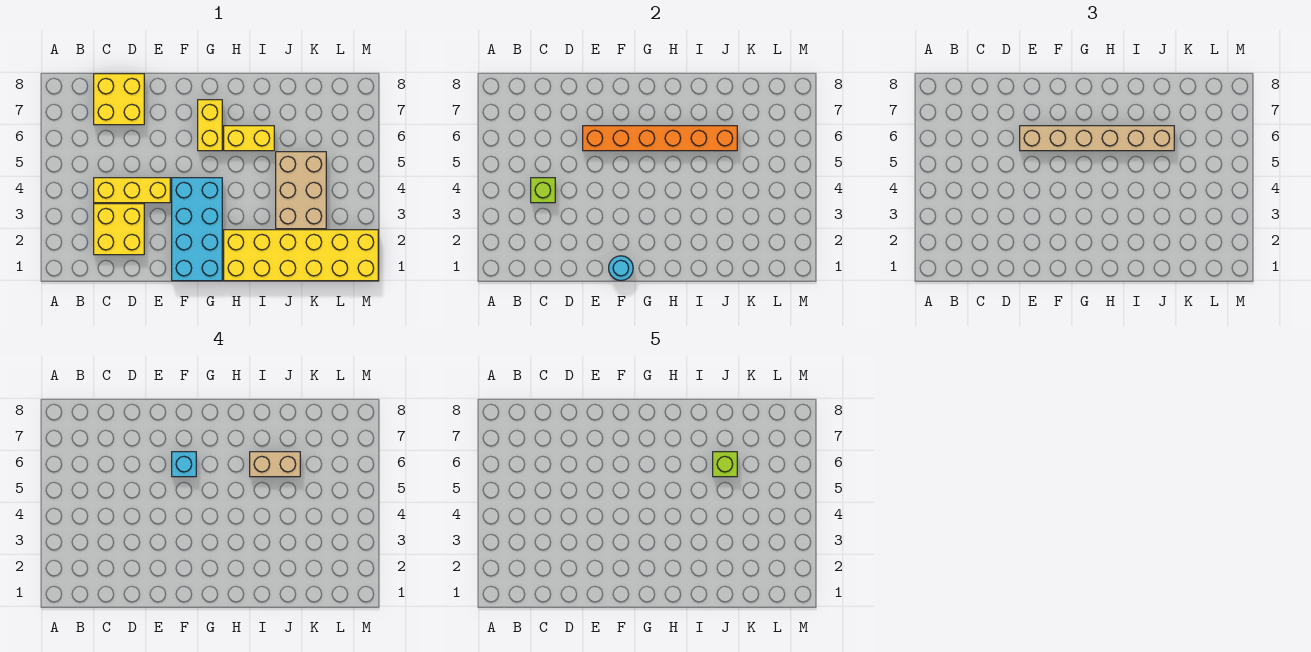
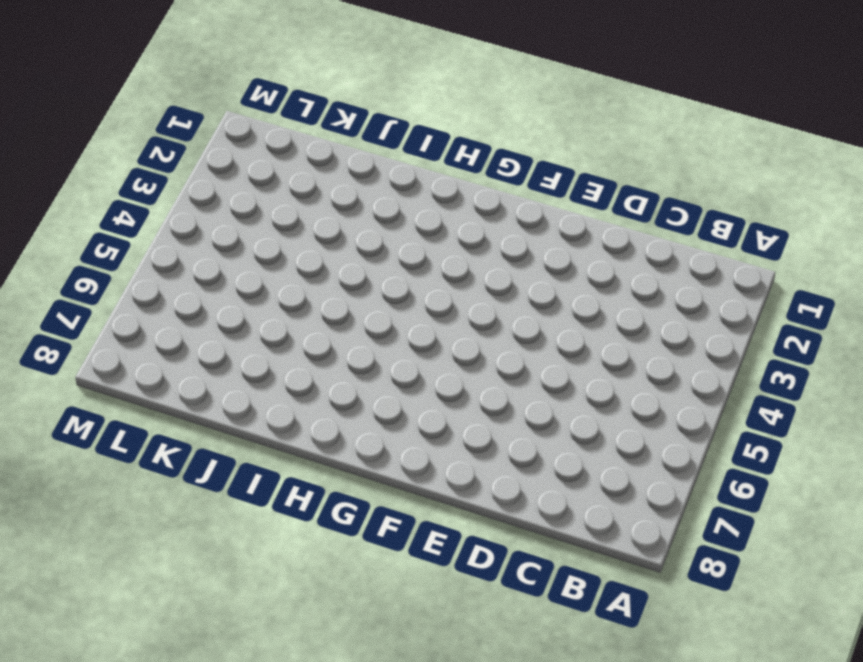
none -> yellow 2x2 brick [94,204,144,255]
none -> yellow 1x3 brick [94,178,170,203]
none -> yellow 2x2 brick [94,74,144,125]

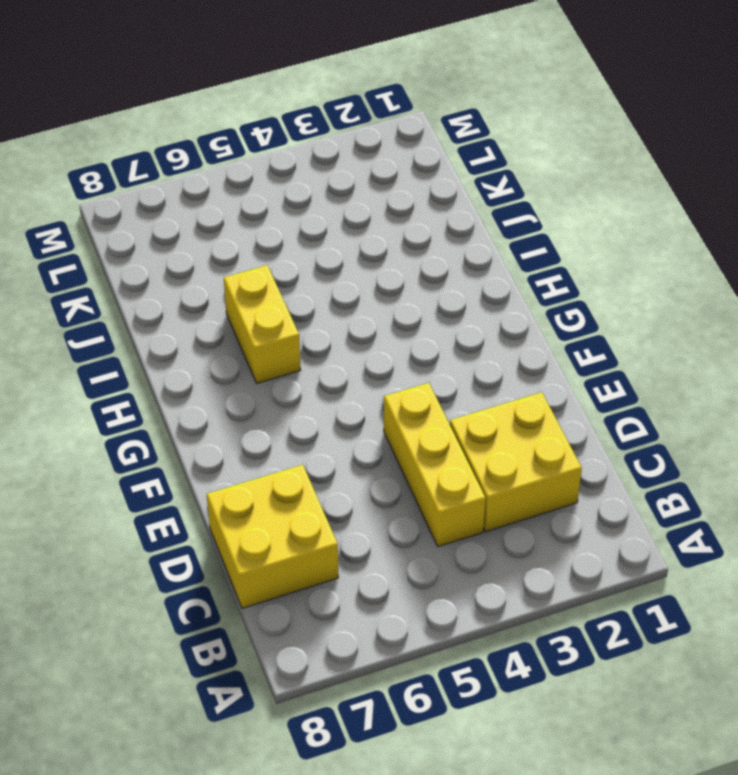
none -> cyan 2x4 brick [172,178,222,281]
none -> yellow 1x2 brick [198,100,222,151]
none -> yellow 2x6 brick [224,230,378,281]

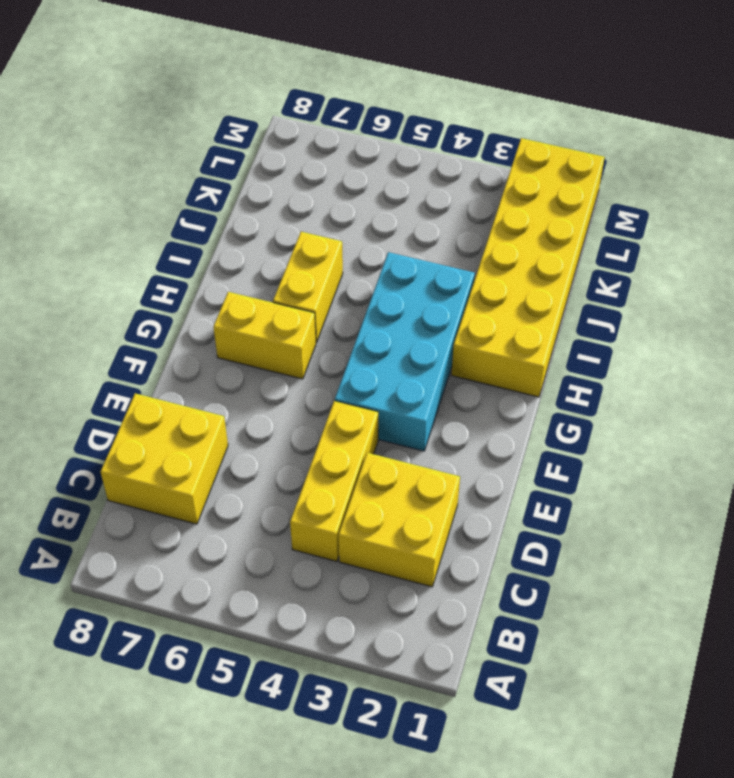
cyan 2x4 brick [335,252,475,451] -> cyan 2x4 brick turned to [172,178,222,281]
none -> tan 2x3 brick [276,152,326,229]
none -> lime 1x1 brick [531,178,555,203]
none -> orange 1x6 brick [583,126,737,151]

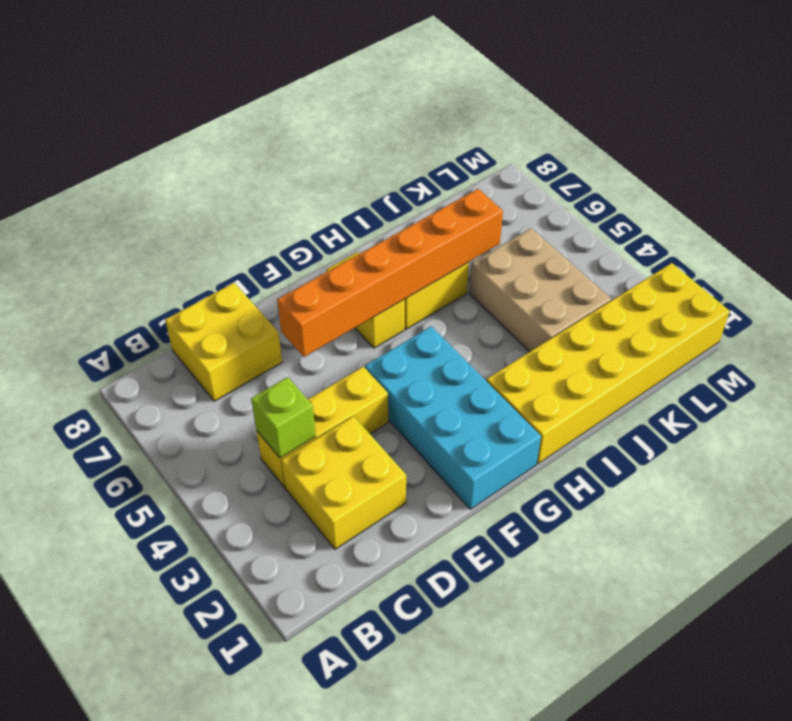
none -> cyan 1x1 round brick [609,256,633,281]
none -> tan 1x6 brick [1020,126,1174,151]
none -> cyan 1x1 brick [172,452,196,477]

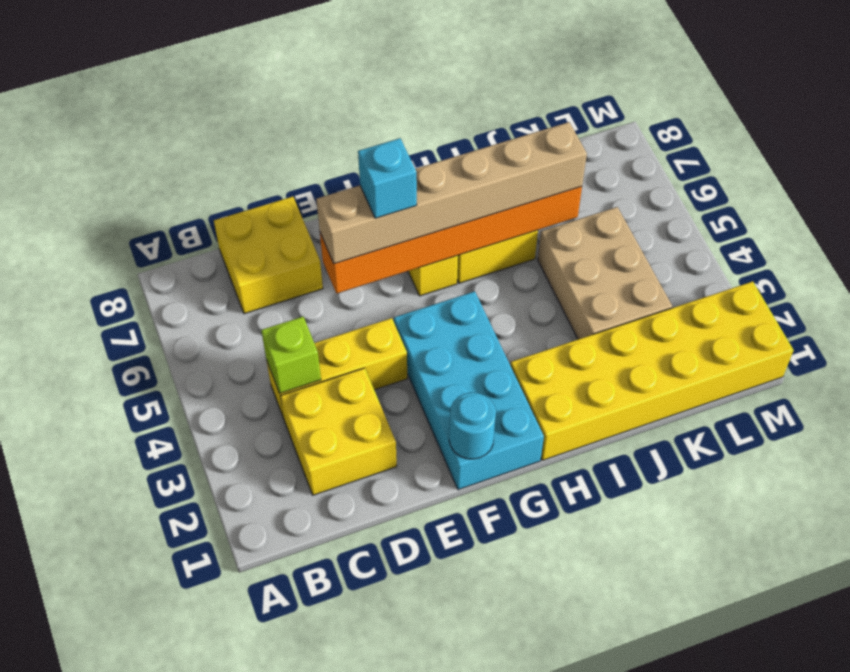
none -> tan 1x2 brick [250,452,300,477]
none -> lime 1x1 brick [713,452,737,477]

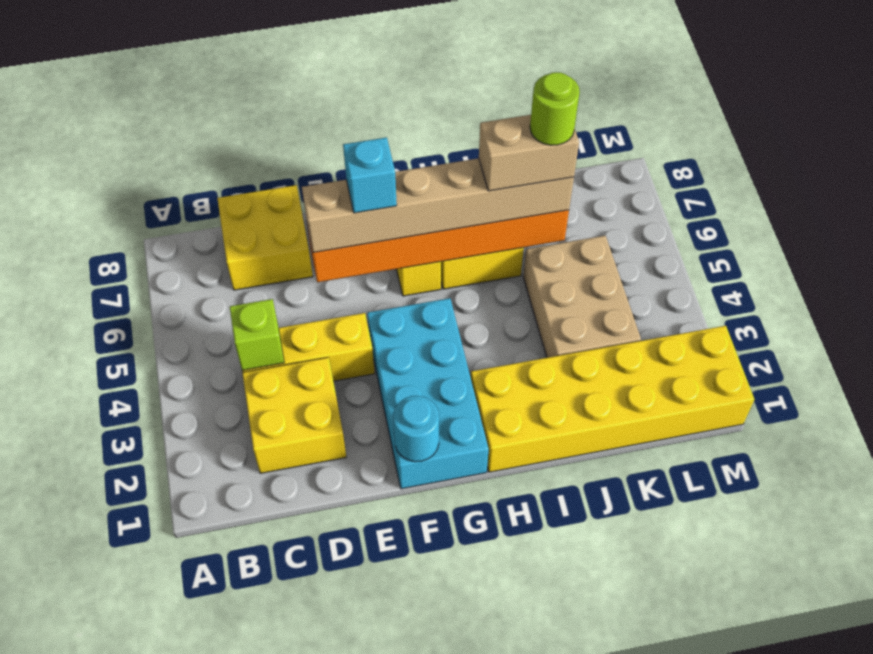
lime 1x1 round brick [530,72,580,145] -> lime 1x1 brick [713,452,737,477]

